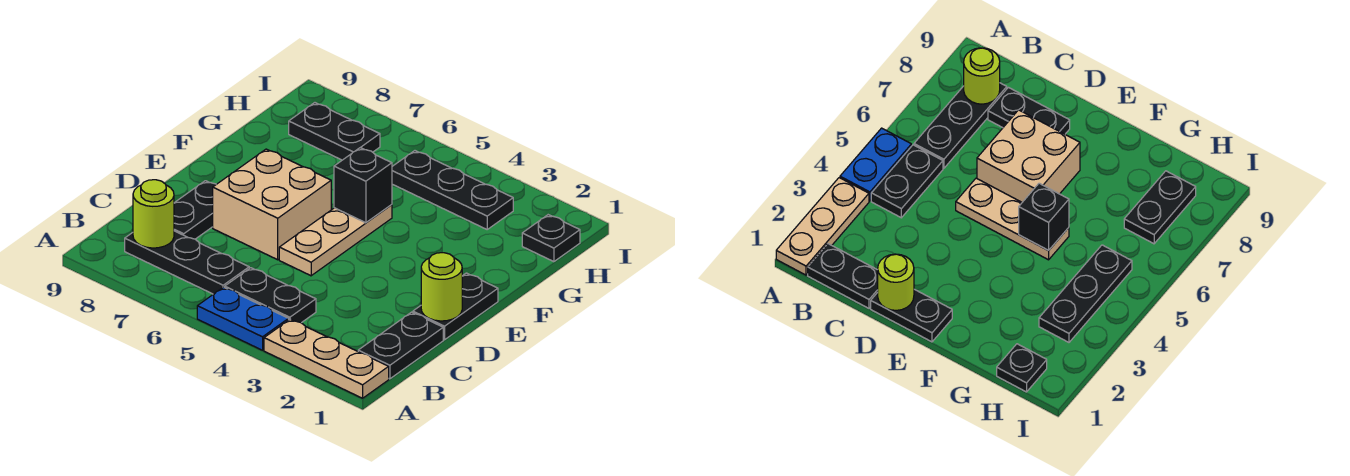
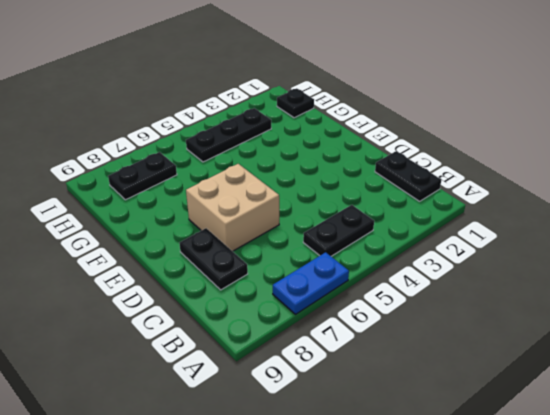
blue 1x2 plate [273,252,349,314] -> blue 1x2 plate moved to [197,287,289,350]
none -> tan 1x3 plate [264,319,389,398]
none -> black 1x3 plate [125,231,249,294]
none -> black 1x2 plate [413,273,498,340]

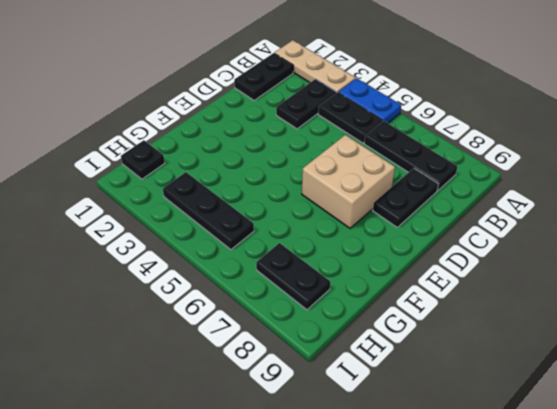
black 1x2 plate [276,79,336,129] -> black 1x2 plate moved to [413,273,498,340]
none -> tan 1x3 plate [279,205,392,276]
none -> lime 1x1 round brick [133,180,174,248]
none -> lime 1x1 round brick [421,253,462,321]

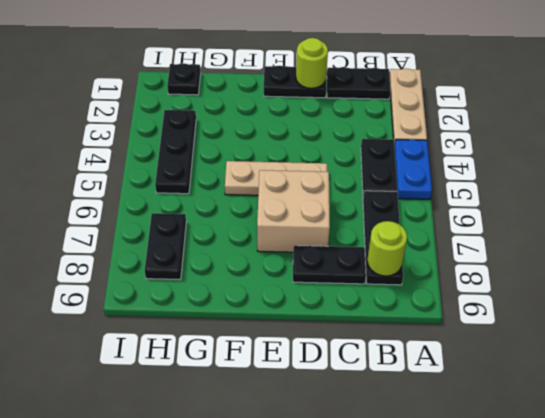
none -> black 1x1 brick [334,148,392,223]

